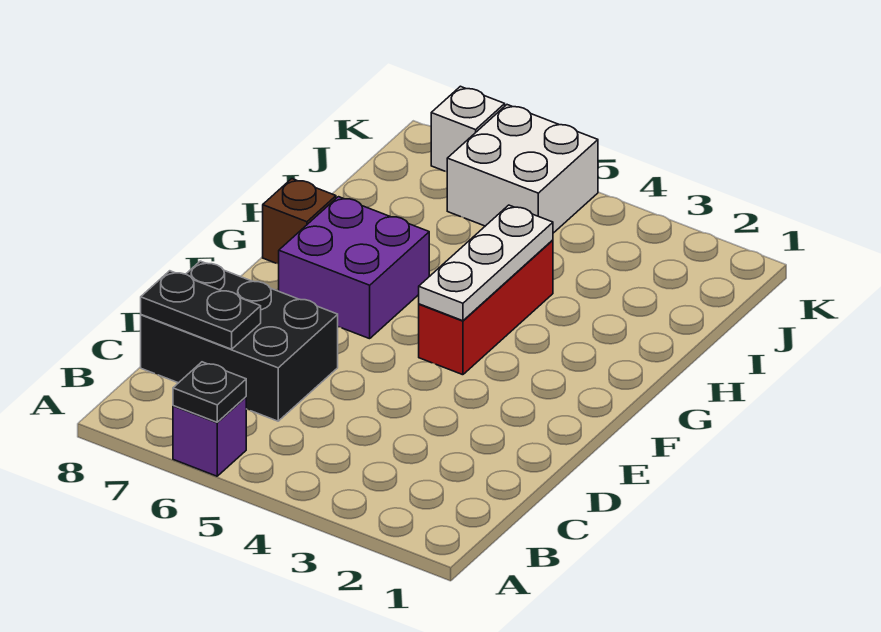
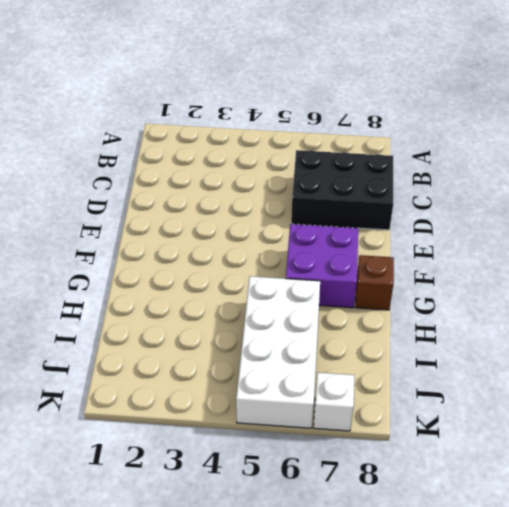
white 2x4 brick [236,276,320,428] -> white 2x2 brick [447,105,598,233]
none -> purple 1x1 brick [173,397,246,476]
none -> red 1x3 brick [419,240,553,375]

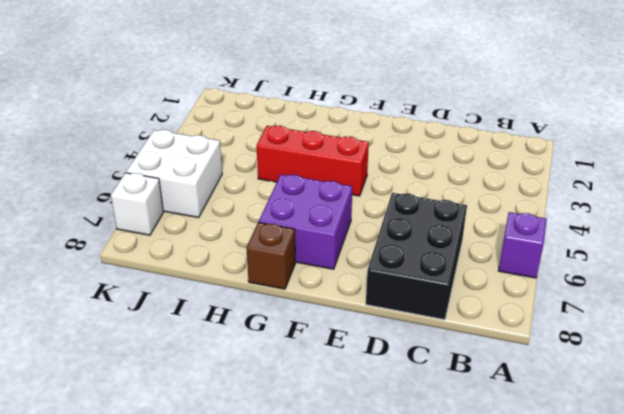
none -> black 1x1 plate [173,362,246,422]
none -> black 1x2 plate [141,271,261,349]

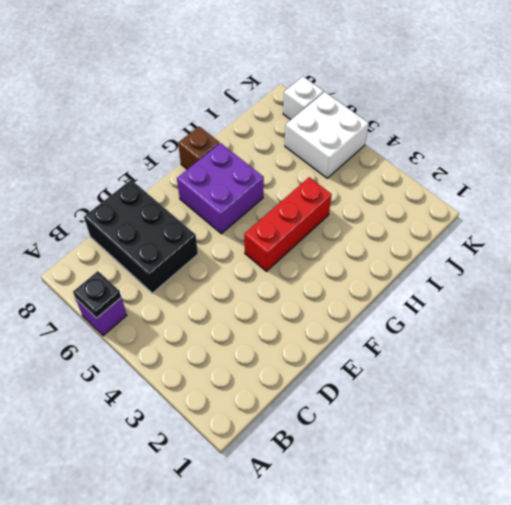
none -> black 1x2 plate [141,271,261,349]
none -> white 1x3 plate [419,205,553,321]

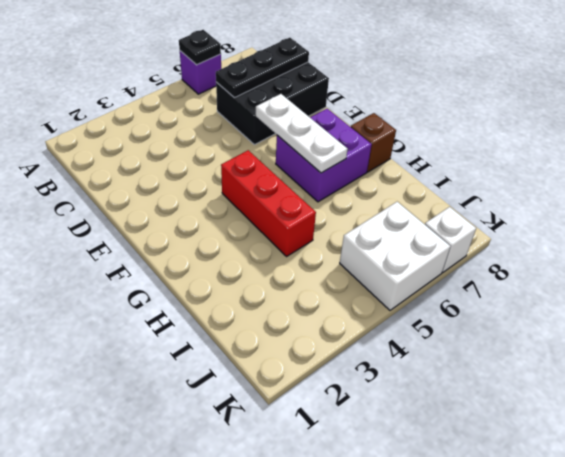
black 1x3 plate [216,38,309,98] -> black 1x2 plate [141,271,261,349]
white 1x3 plate [256,94,348,173] -> white 1x3 plate moved to [419,205,553,321]

